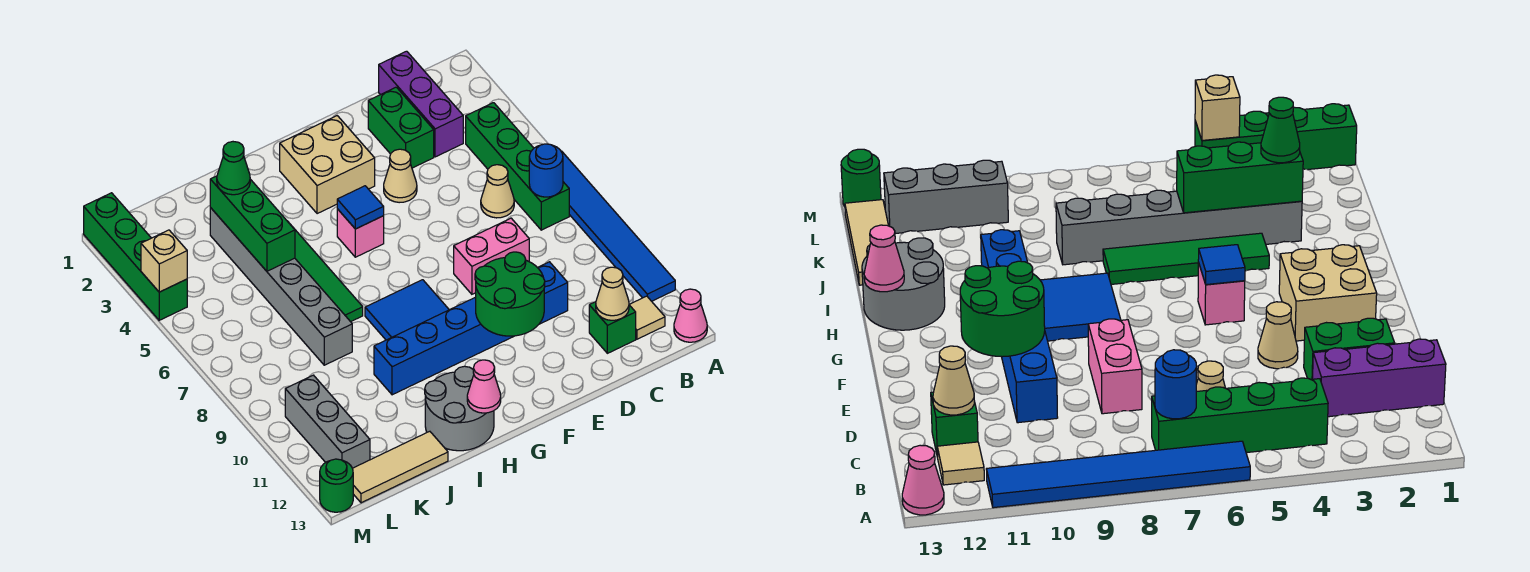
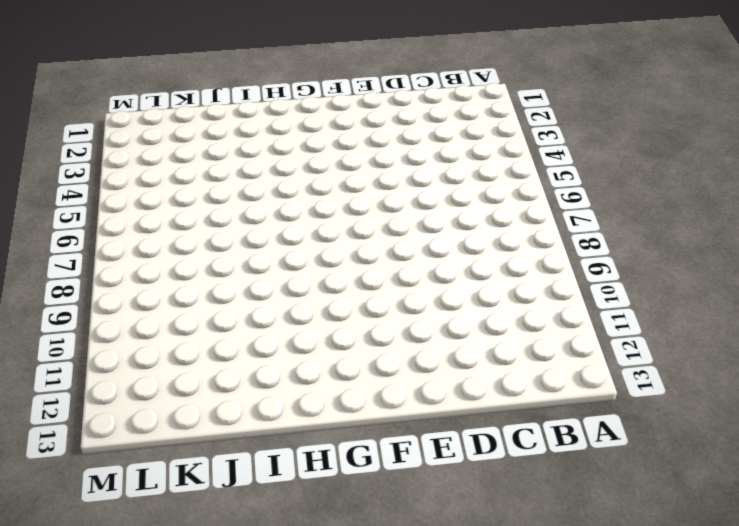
none -> blue 1x6 tile [561,151,675,301]
none -> pink 1x1 cone [674,289,707,342]
none -> green 1x4 brick [466,103,569,230]

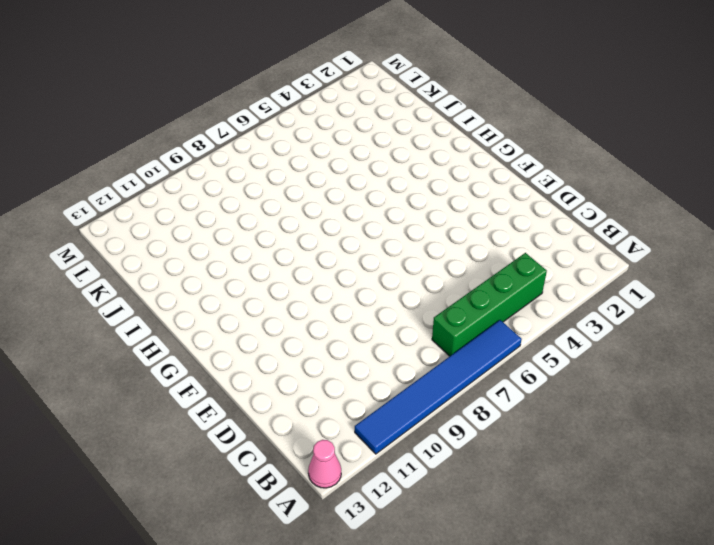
none -> tan 1x1 tile [629,296,665,339]
none -> purple 1x3 brick [379,51,463,157]
none -> tan 1x1 cone [481,165,514,218]

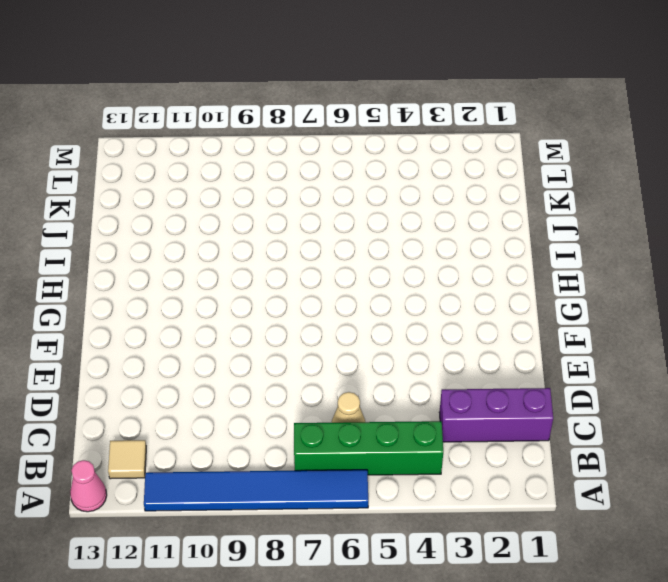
none -> green 1x1 brick [589,302,636,353]
none -> green 1x2 brick [368,87,434,168]
none -> pink 1x2 brick [454,218,529,294]

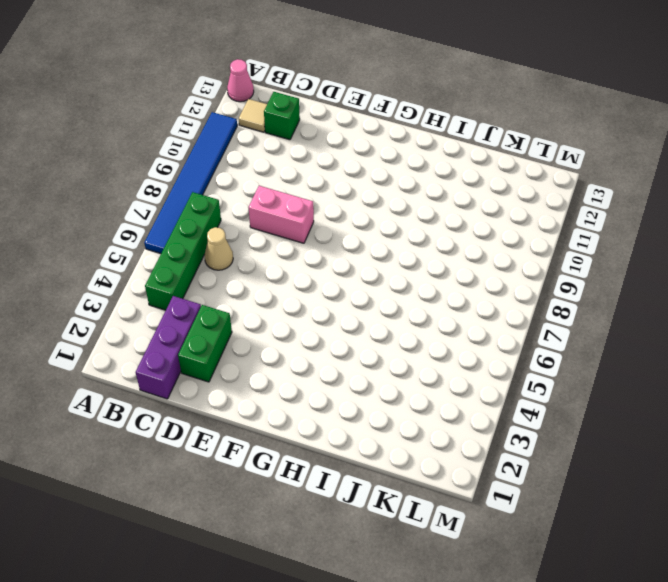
none -> blue 1x6 brick [374,262,568,395]
none -> tan 1x1 cone [384,149,417,203]
none -> tan 2x2 brick [280,116,375,214]

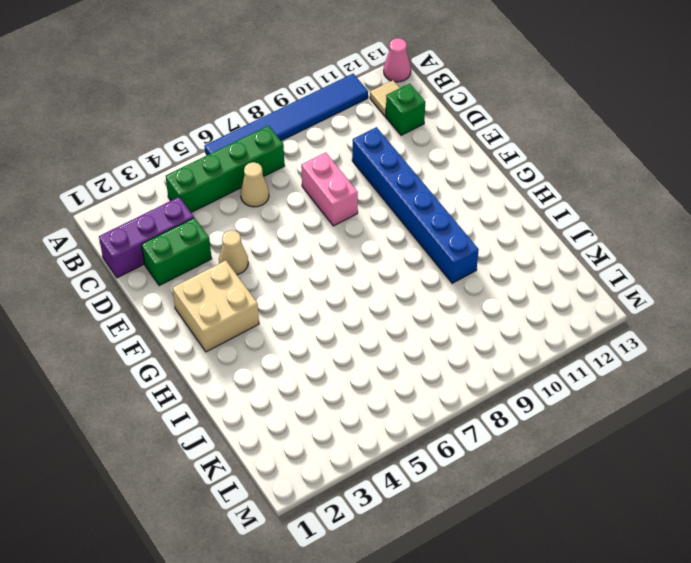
none -> pink 1x1 brick [337,209,384,257]
none -> blue 2x2 tile [365,280,449,340]
none -> grey 2x2 round brick [425,366,494,451]

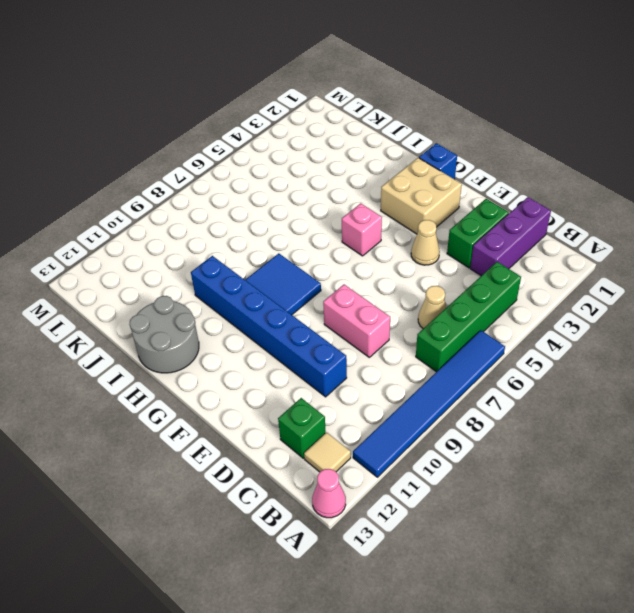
blue 1x1 brick [419,143,457,179] -> none
none -> green 1x4 tile [288,222,363,322]
none -> grey 1x6 brick [210,208,352,365]
none -> tan 1x3 tile [353,431,448,503]

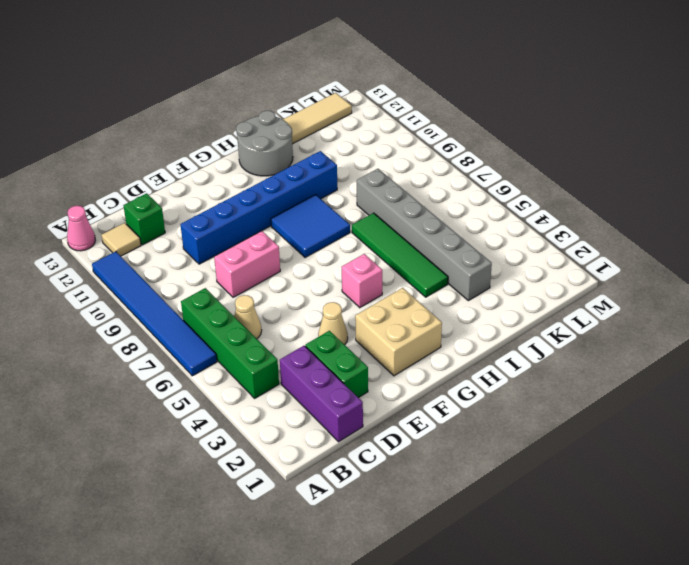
none -> grey 1x3 brick [285,375,370,468]
none -> green 1x4 brick [84,193,187,320]
none -> green 1x1 round brick [320,459,353,512]

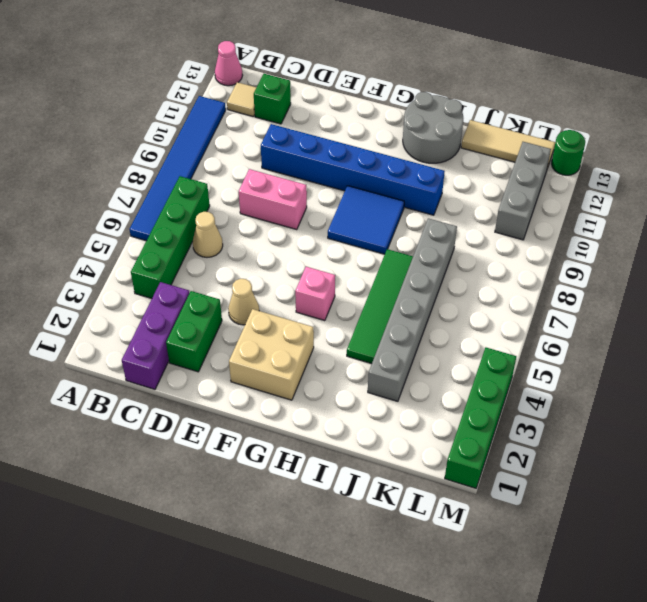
none -> blue 1x1 round brick [529,144,563,197]
none -> tan 1x1 cone [596,267,629,320]
none -> green 2x2 round brick [475,252,545,336]

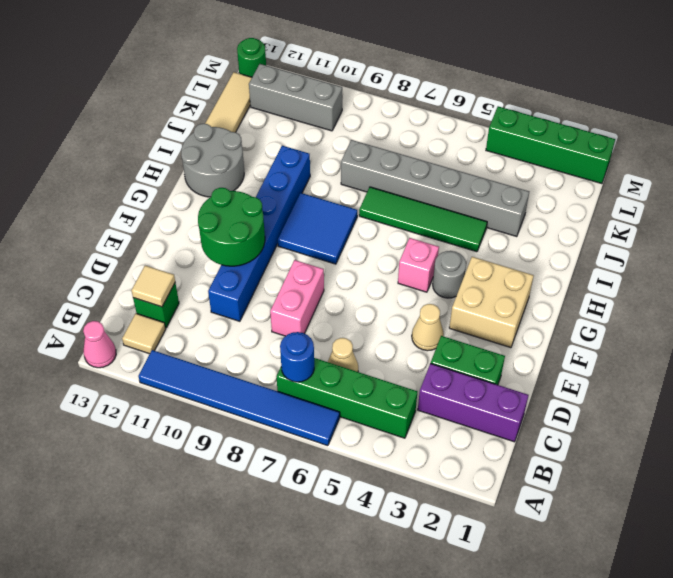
tan 1x1 tile [131,266,175,307] -> tan 1x1 cone [596,267,629,320]
grey 1x1 round brick [433,251,466,298] -> none
none -> blue 1x1 tile [337,186,384,229]
none -> pink 1x1 cone [467,360,501,413]
none -> green 1x3 brick [210,176,295,271]

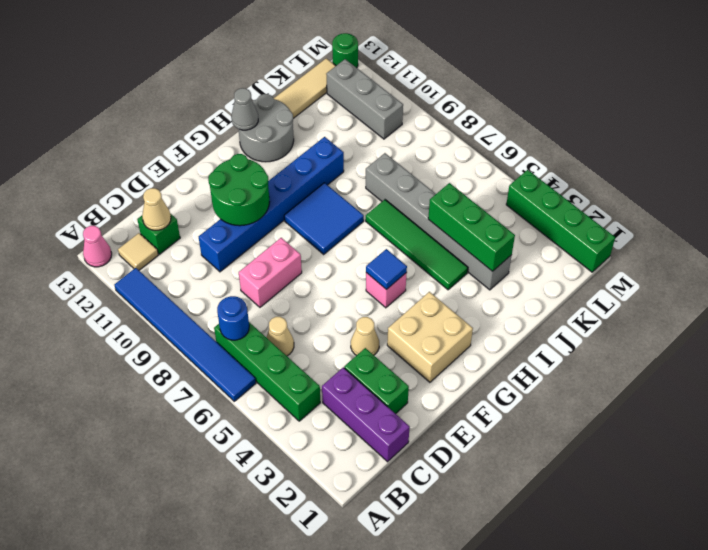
grey 1x1 cone [231,88,258,130] -> pink 1x1 cone [467,360,501,413]
none -> tan 1x1 brick [141,230,187,292]
none -> green 1x1 cone [217,142,250,195]

